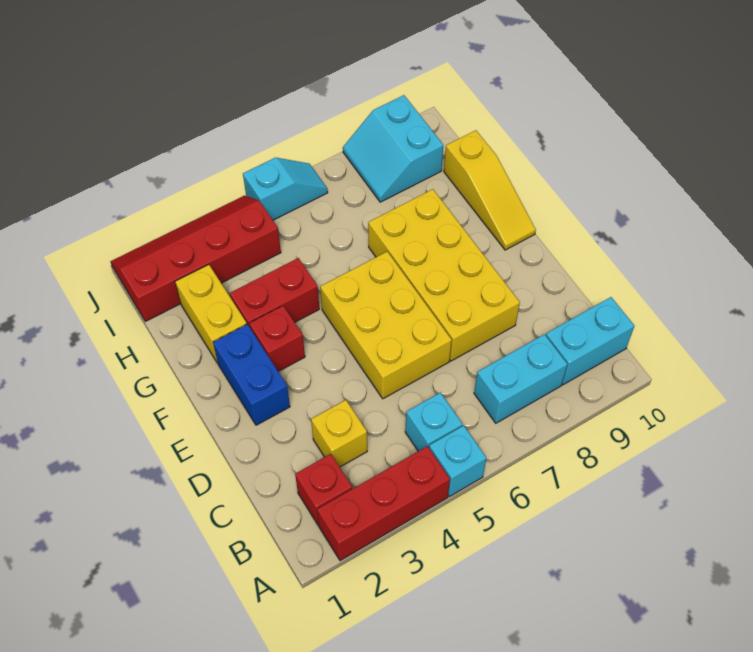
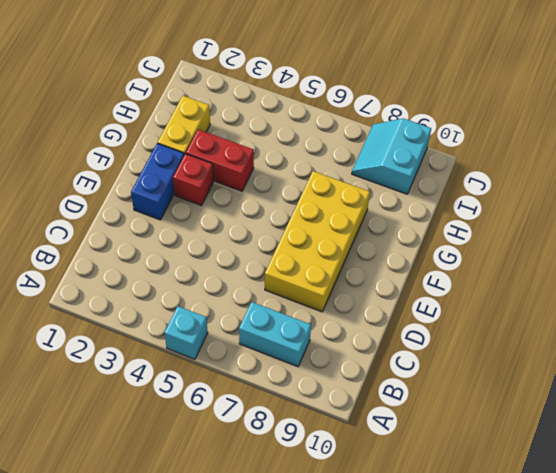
none -> red 1x3 brick [317,446,450,561]
none -> red 1x1 brick [295,454,352,525]
none -> cyan 1x1 brick [405,393,463,451]

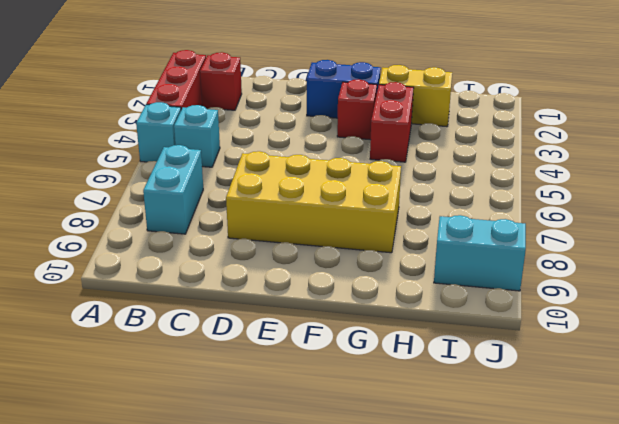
none -> cyan 1x2 brick [546,297,634,385]
none -> yellow 1x1 brick [311,400,367,467]
none -> yellow 2x3 brick [320,251,452,399]

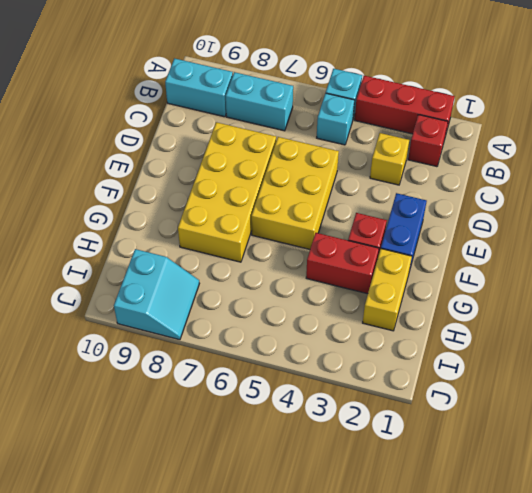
none -> yellow 1x3 slope [444,130,536,250]
none -> red 2x4 slope [111,196,281,321]
none -> cyan 1x2 slope [243,158,328,220]

